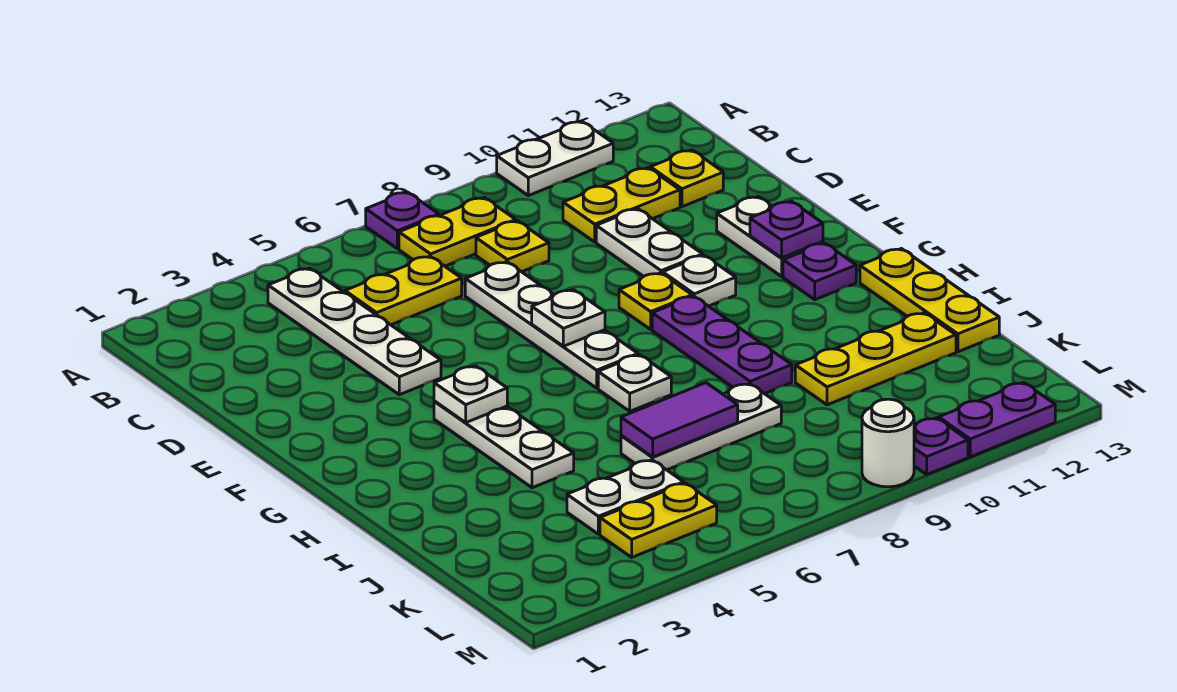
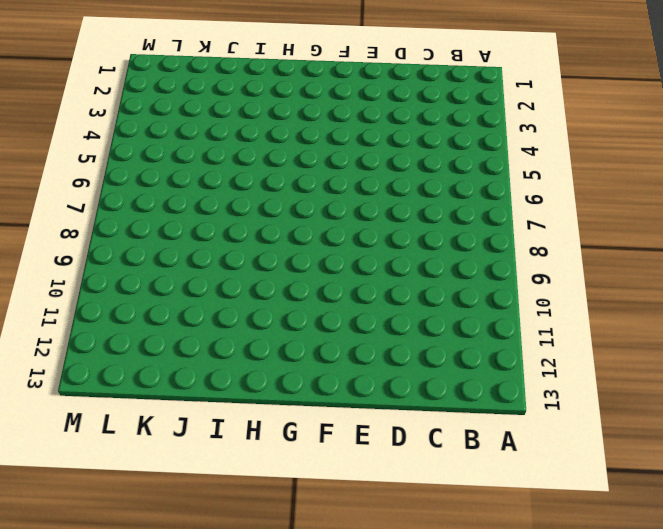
none -> purple 1x1 plate [366,192,439,249]
none -> white 1x2 plate [497,121,613,196]
none -> white 1x4 plate [268,268,441,395]

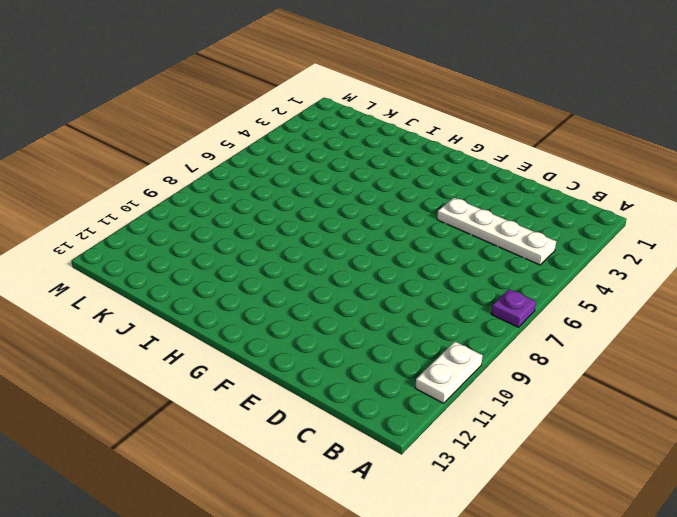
none -> yellow 1x2 plate [399,198,516,266]
none -> yellow 1x2 plate [345,256,462,325]
none -> yellow 1x1 plate [476,221,549,272]

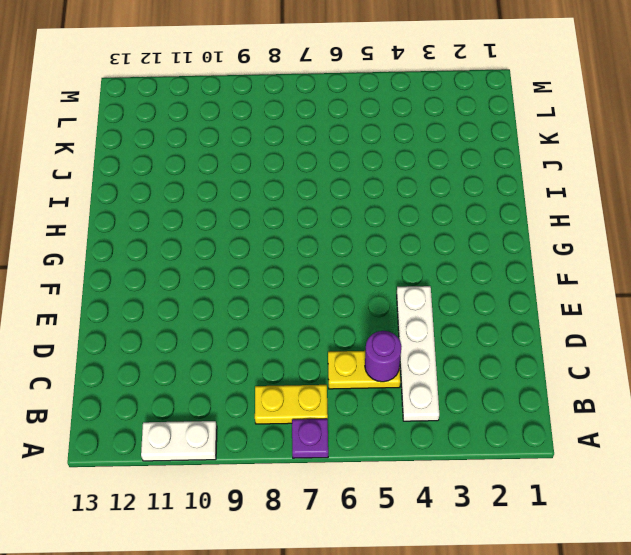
purple 1x1 round brick [365,331,402,382] -> none
none -> yellow 1x1 plate [476,221,549,272]
none -> yellow 1x2 plate [563,168,680,242]
none -> yellow 1x1 plate [650,150,723,207]

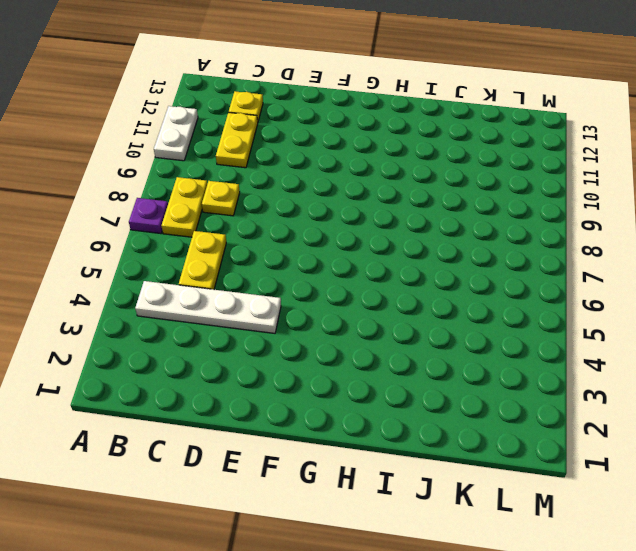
none -> white 1x4 plate [465,262,638,388]
none -> white 1x2 plate [596,209,703,276]
none -> white 1x2 plate [717,197,823,276]

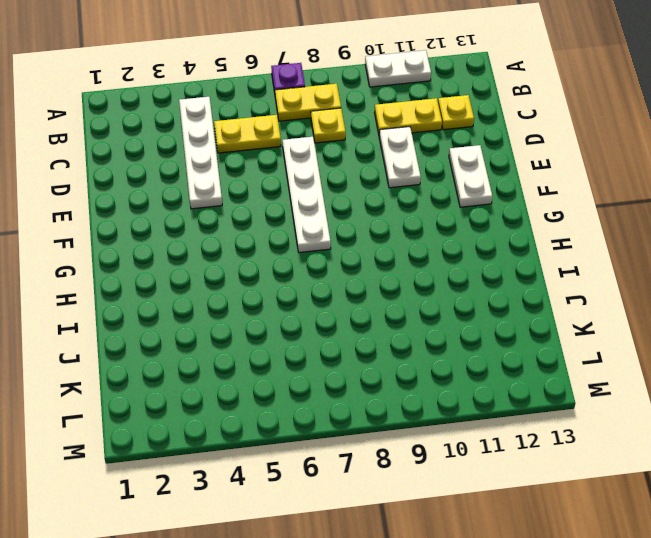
none -> yellow 1x1 plate [619,273,692,329]
none -> white 1x1 plate [663,255,736,306]
none -> white 1x3 plate [434,401,574,488]

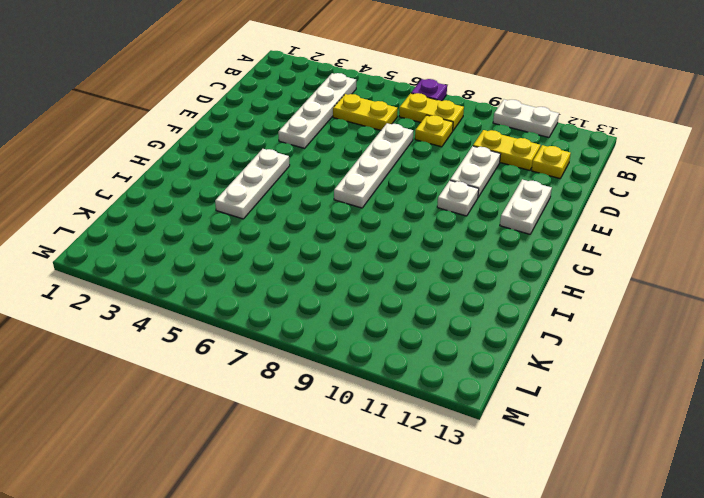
none -> yellow 1x1 plate [619,273,692,329]
none -> purple 1x3 plate [652,296,792,394]
none -> purple 1x1 plate [783,243,856,300]

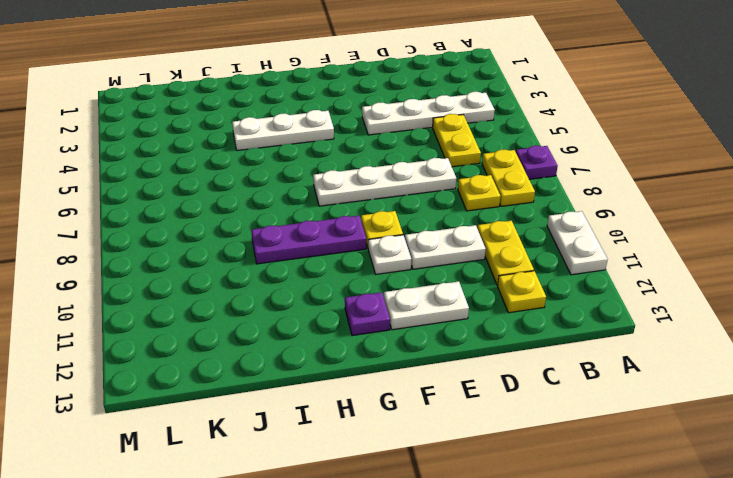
none -> white 1x1 plate [598,355,671,411]
none -> yellow 1x3 plate [860,249,999,352]
none -> white 1x3 plate [621,384,781,470]

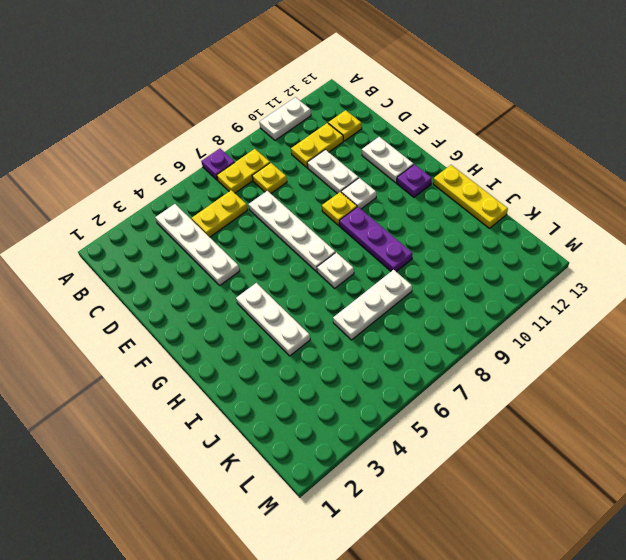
none -> yellow 1x3 plate [795,313,956,405]
none -> white 1x2 plate [567,460,684,534]
none -> yellow 1x2 plate [600,483,717,557]

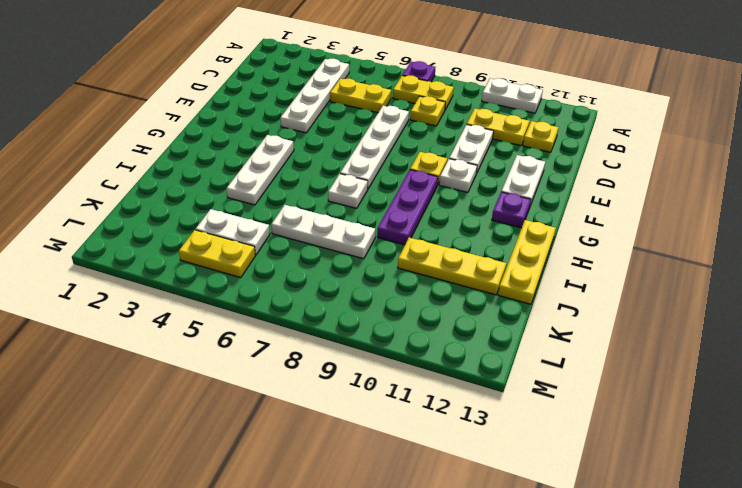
none -> white 1x1 round brick [862,399,914,487]
none -> purple 1x1 plate [914,418,968,474]
none -> purple 1x2 plate [939,383,1055,457]

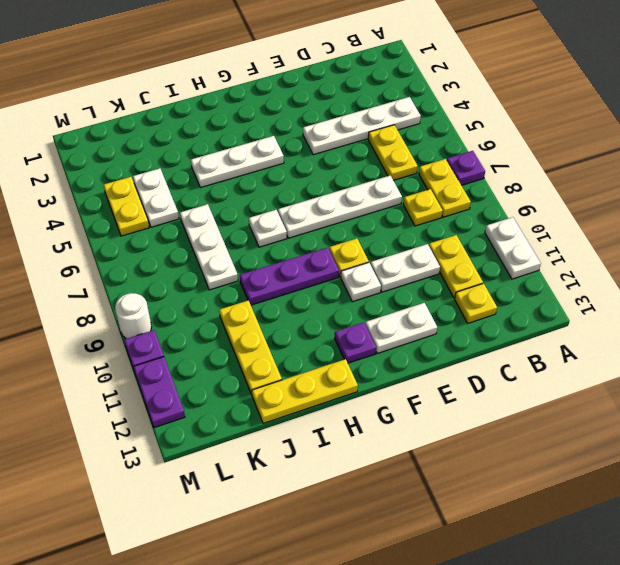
none -> white 1x1 plate [532,290,605,346]
none -> purple 1x1 plate [750,201,823,258]
none -> white 1x1 plate [434,366,507,423]

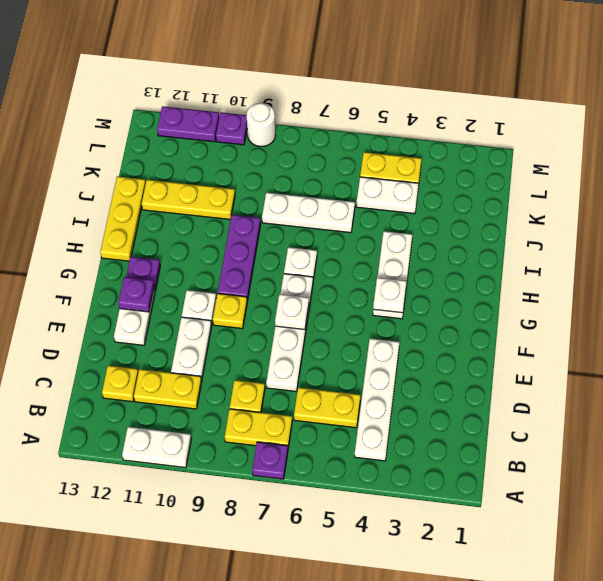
none -> purple 1x2 tile [621,383,738,457]

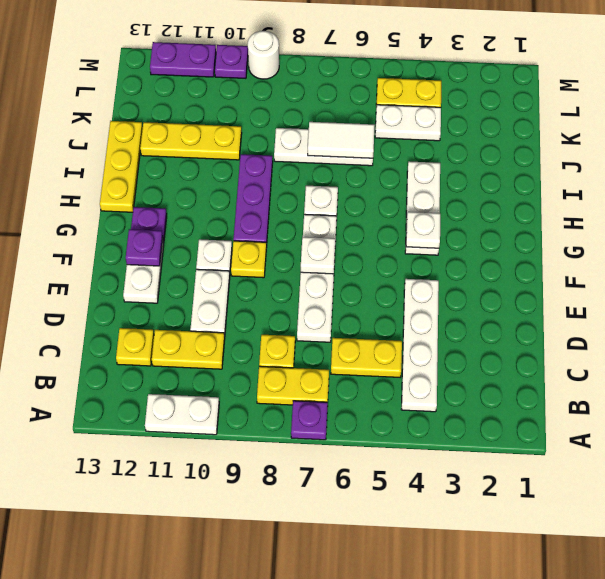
white 1x2 tile [308,122,375,158] -> purple 1x2 tile [621,383,738,457]

